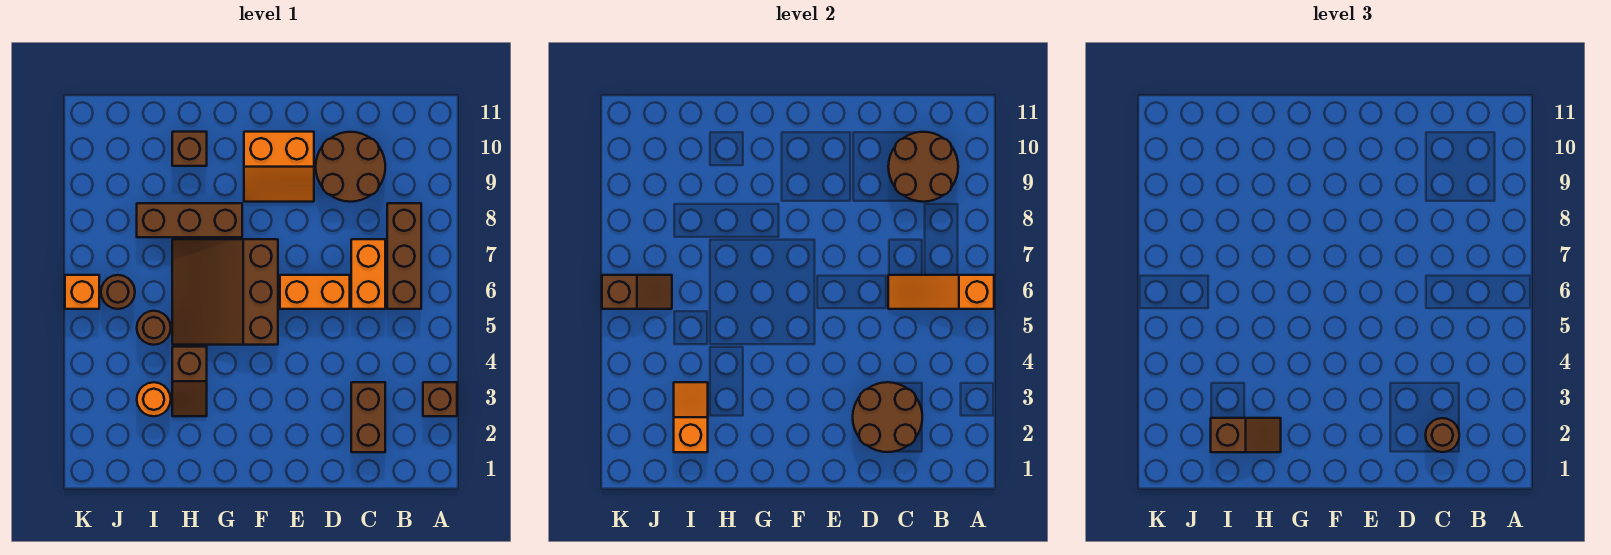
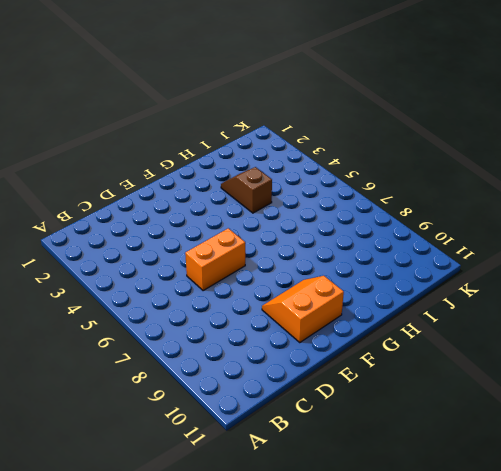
none -> brown 1x1 brick [423,382,457,416]
none -> brown 1x3 brick [387,203,421,309]
none -> brown 1x2 brick [351,382,385,452]

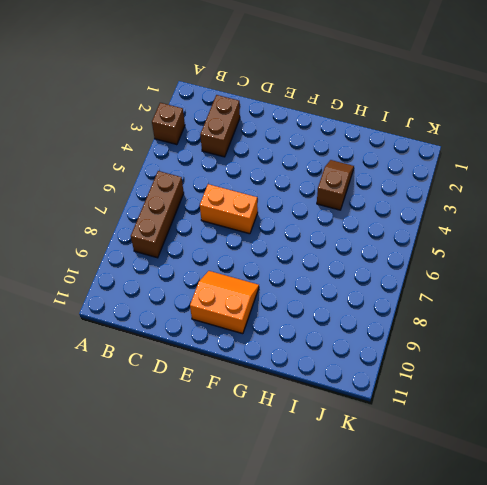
none -> orange 1x2 brick [351,239,385,309]
none -> brown 2x2 round brick [316,132,385,202]
none -> brown 3x3 slope [172,239,278,345]

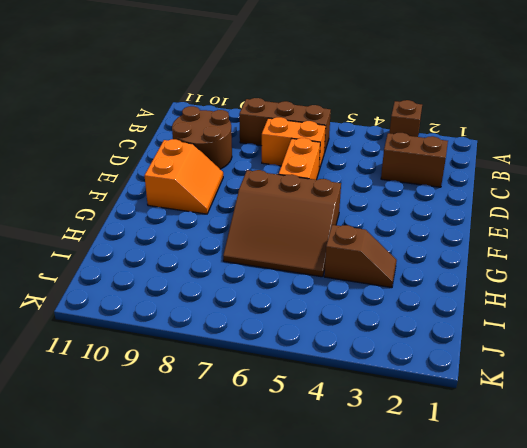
none -> brown 1x3 brick [137,203,242,237]
none -> brown 1x1 brick [172,132,207,166]
none -> orange 1x1 round brick [137,382,171,416]

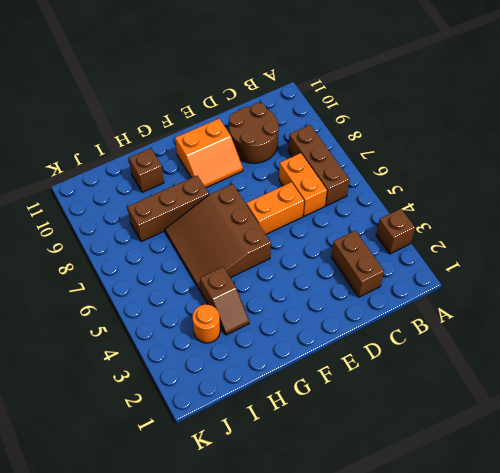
none -> brown 1x1 round brick [137,311,171,345]
none -> brown 1x1 round brick [101,275,135,309]
none -> orange 1x1 brick [65,275,99,309]

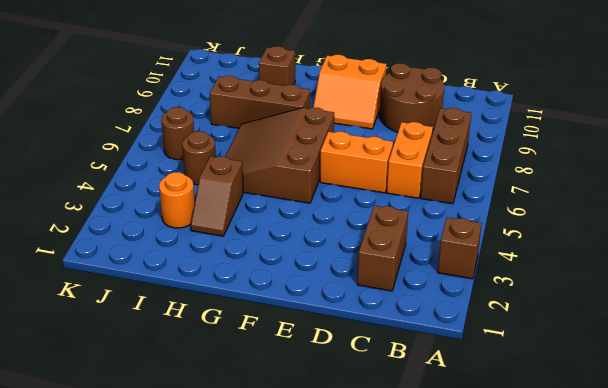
none -> orange 1x1 brick [65,275,99,309]
none -> orange 1x3 slope [888,275,994,309]
none -> brown 2x2 round brick [888,132,958,202]

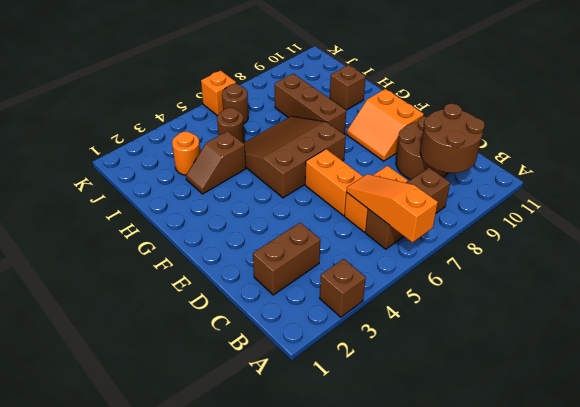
none -> brown 2x2 round brick [853,382,922,452]
none -> orange 1x2 slope [674,382,708,452]
none -> brown 1x2 slope [602,275,672,309]

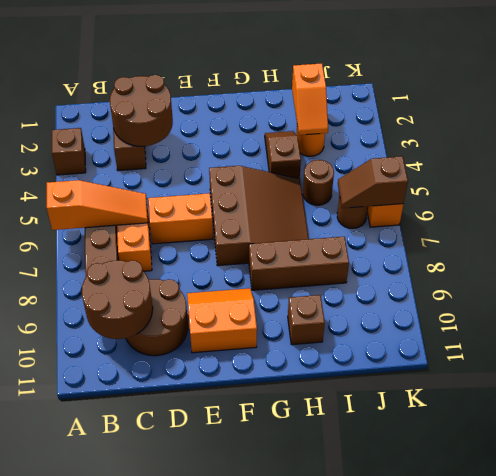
none -> brown 1x1 round brick [1425,418,1459,452]
none -> brown 1x2 slope [1211,418,1281,452]

